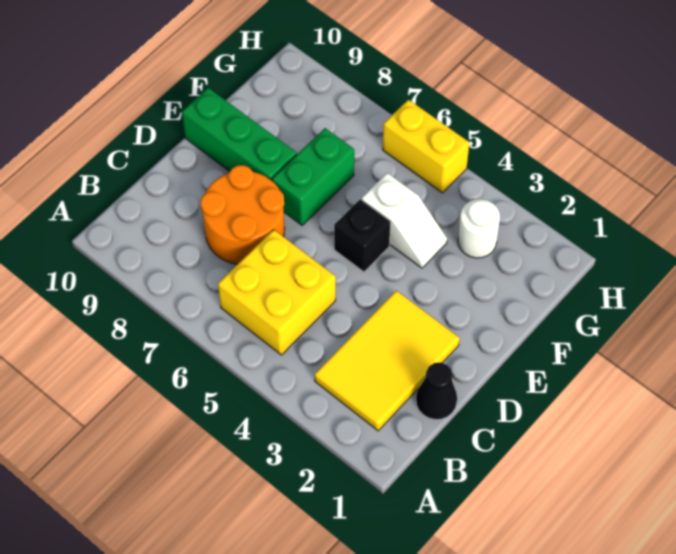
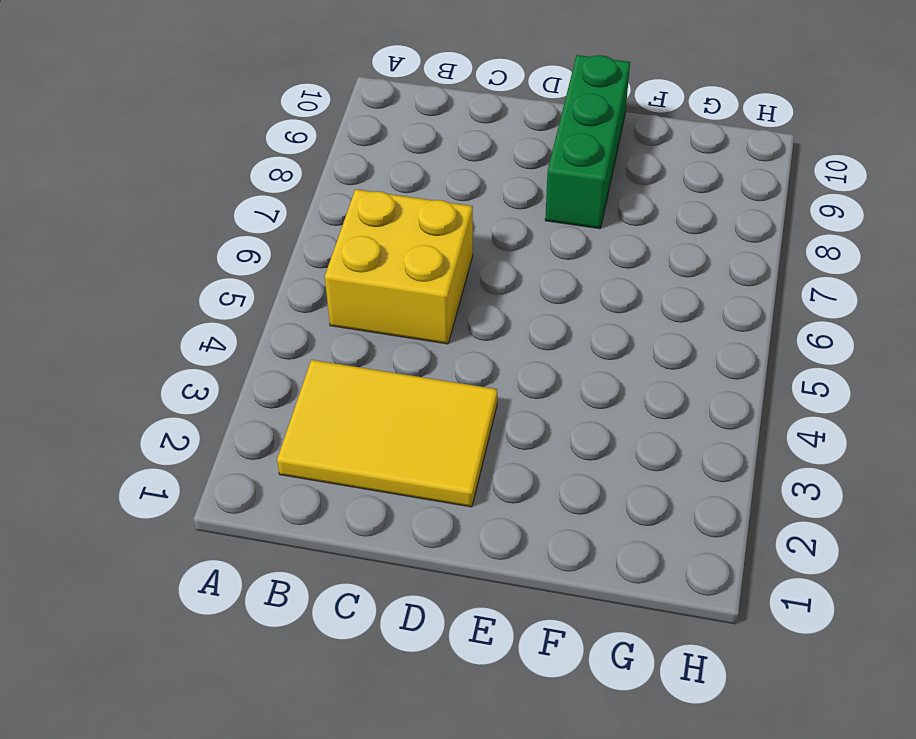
none -> black 1x1 cone [416,362,457,419]
none -> orange 2x2 round brick [200,165,285,264]

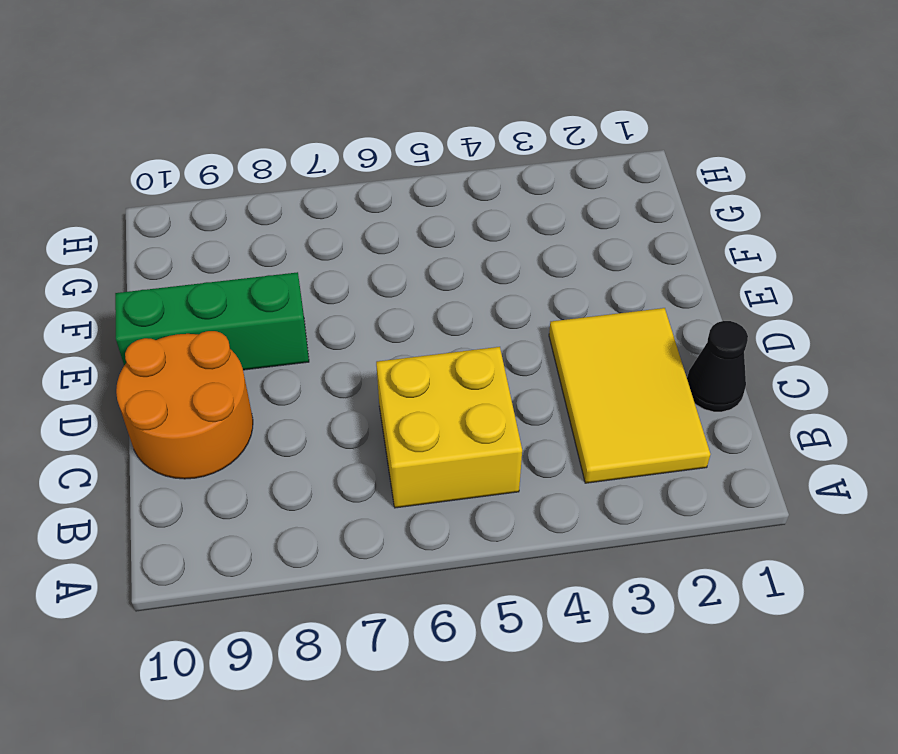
orange 2x2 round brick [116,331,253,479] -> orange 2x2 round brick moved to [200,165,285,264]
none -> black 1x1 brick [334,199,390,272]
none -> green 1x2 brick [272,128,354,225]

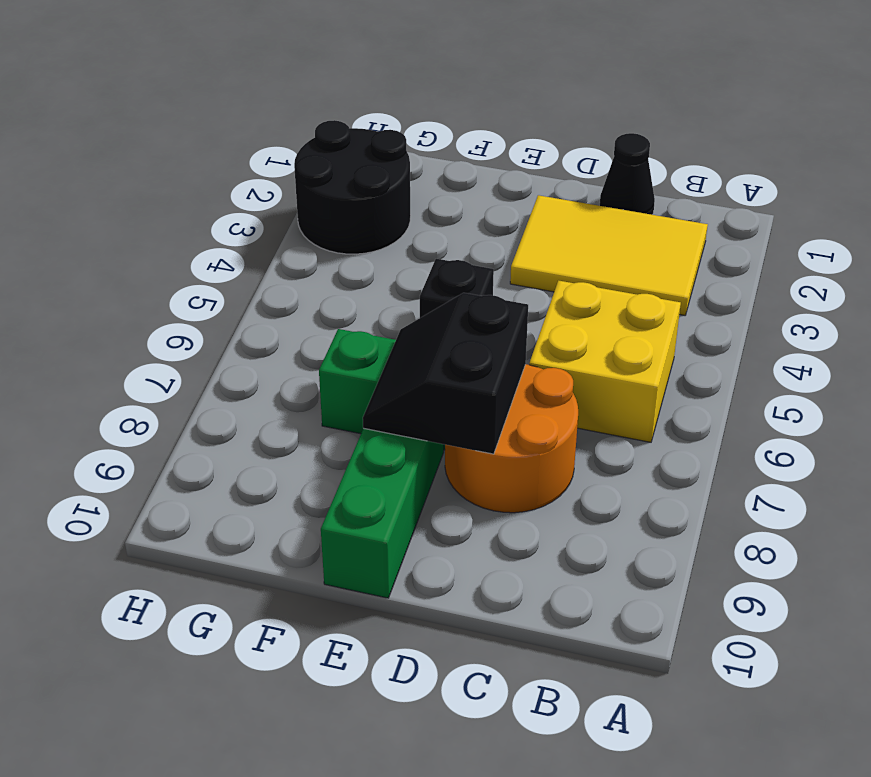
black 2x2 slope [363,293,528,454] -> none
black 2x2 round brick [294,120,411,254] -> white 1x1 round brick [458,199,500,258]
none -> white 1x2 slope [362,173,447,268]
none -> yellow 1x2 brick [383,100,469,193]

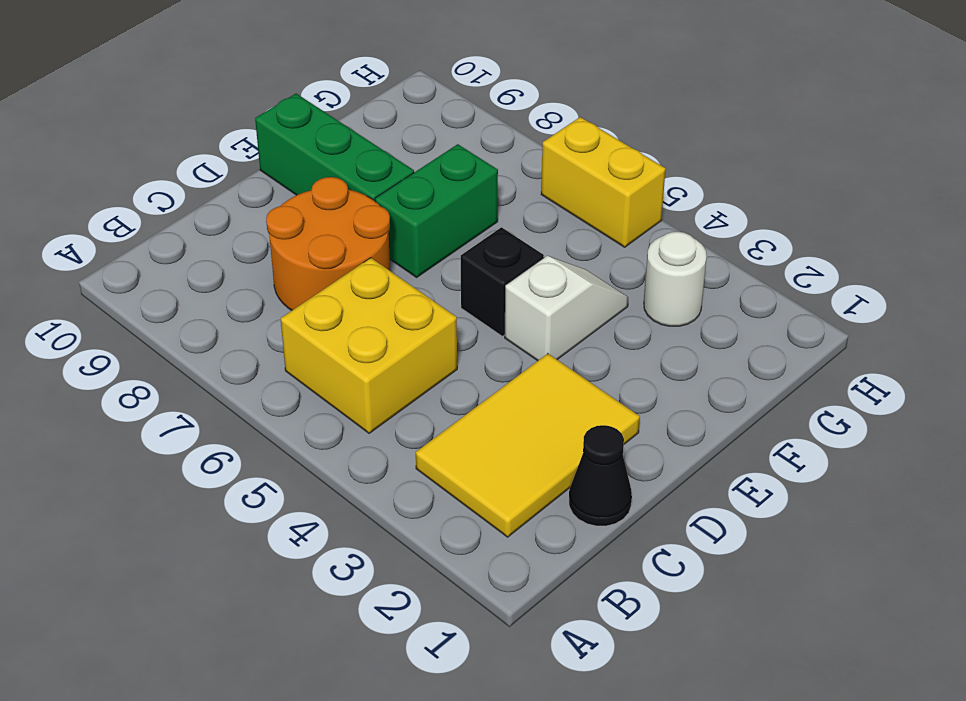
white 1x2 slope [505,256,628,361] -> white 1x2 slope turned to [362,173,447,268]

